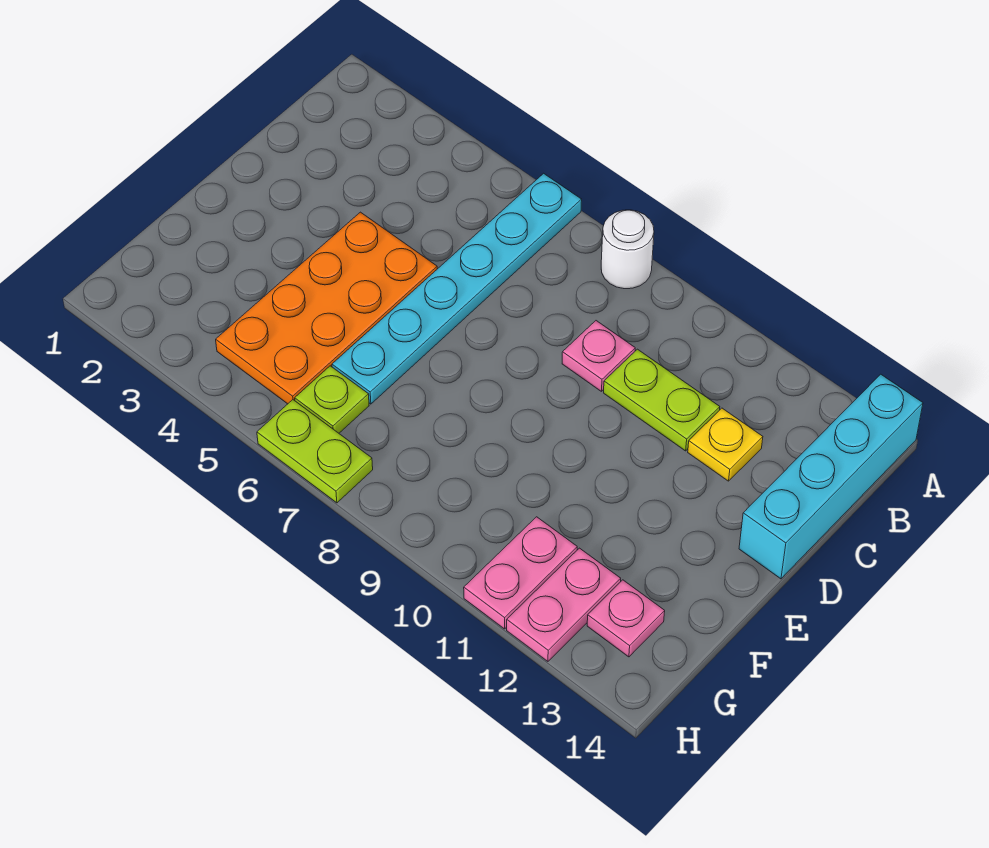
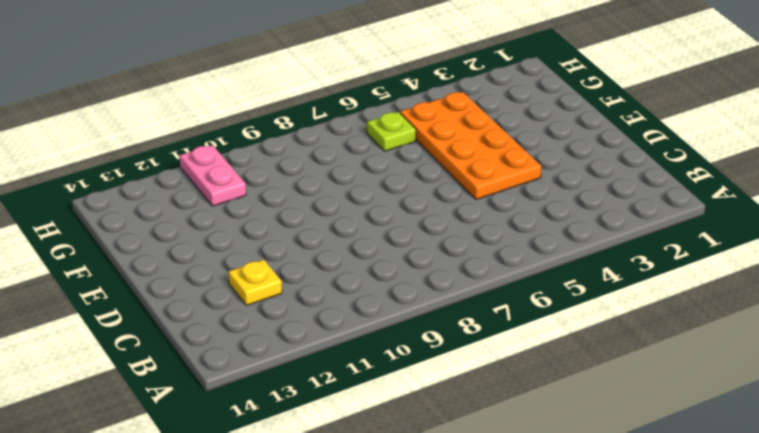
none -> cyan 1x6 plate [332,173,582,404]
none -> white 1x1 round brick [601,210,654,289]
none -> cyan 1x4 brick [739,374,923,579]

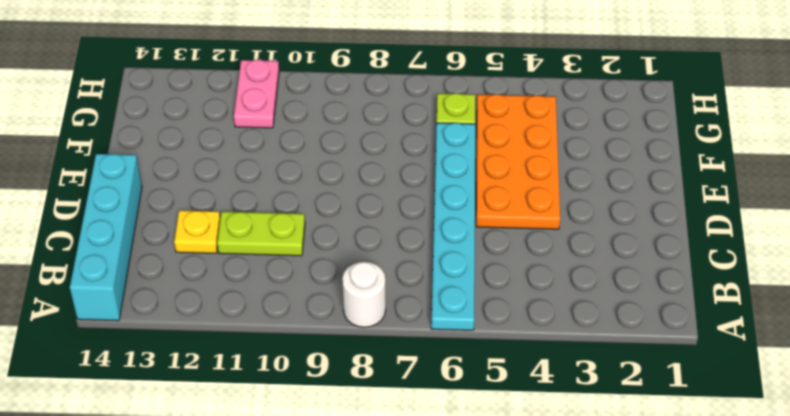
none -> pink 1x1 plate [562,321,635,391]
none -> pink 1x2 plate [507,548,621,661]
none -> pink 1x1 plate [587,580,665,657]

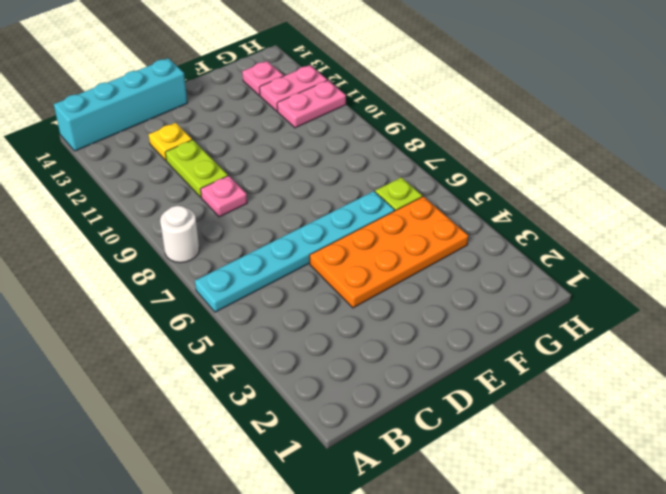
none -> lime 1x2 plate [257,400,373,503]

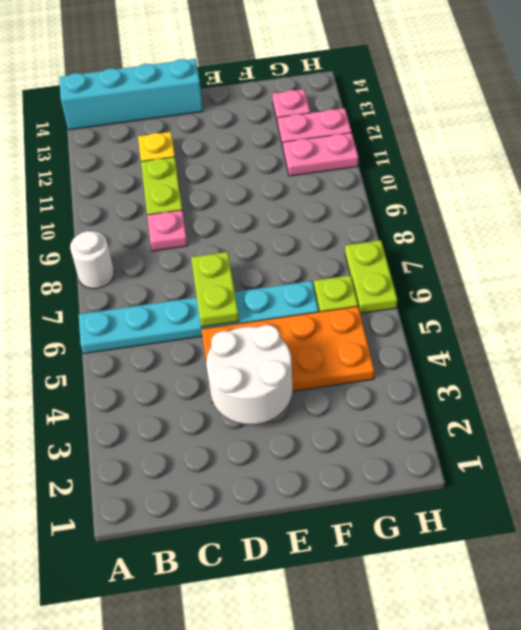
white 2x2 round brick [207,325,293,424] -> none
lime 1x2 plate [191,252,239,327] -> none

